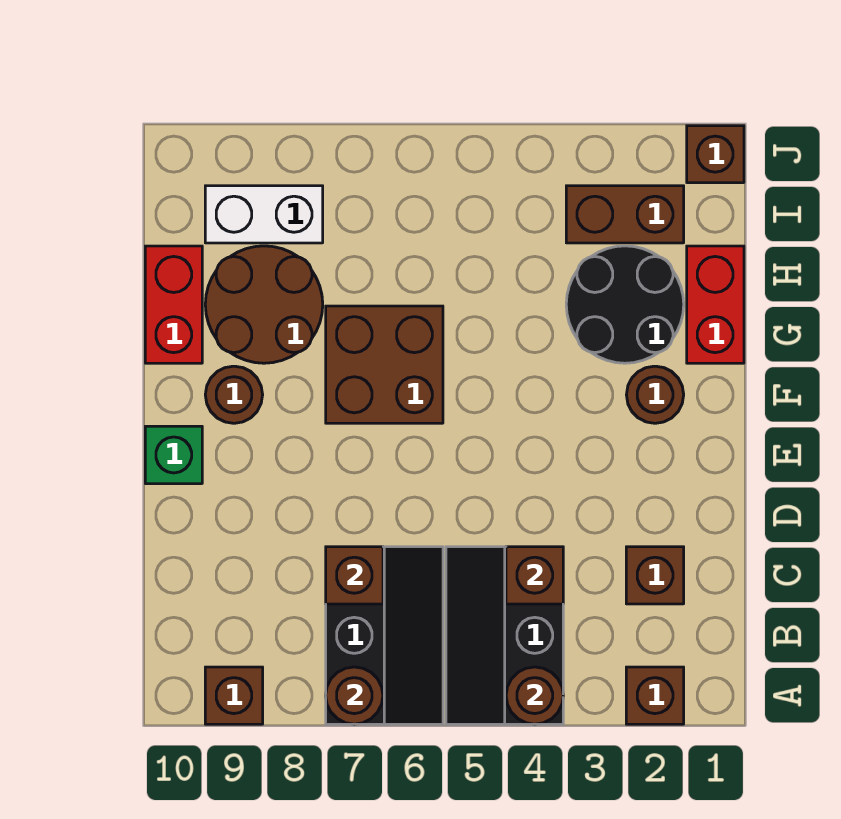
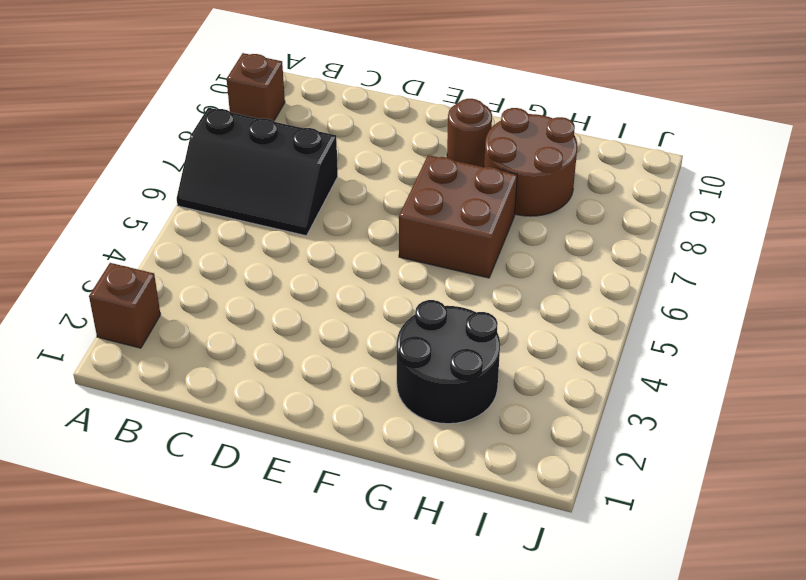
none -> black 2x3 slope [446,547,563,724]
none -> brown 1x1 brick [626,547,684,604]
none -> green 1x1 brick [145,426,202,484]

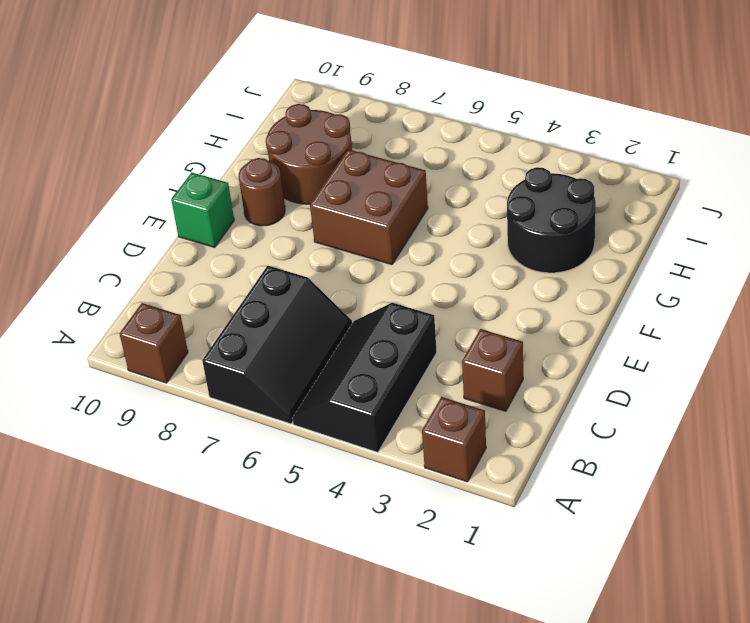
none -> brown 1x1 round brick [627,366,684,423]
none -> red 1x2 brick [687,246,744,363]
none -> red 1x2 brick [145,246,202,363]

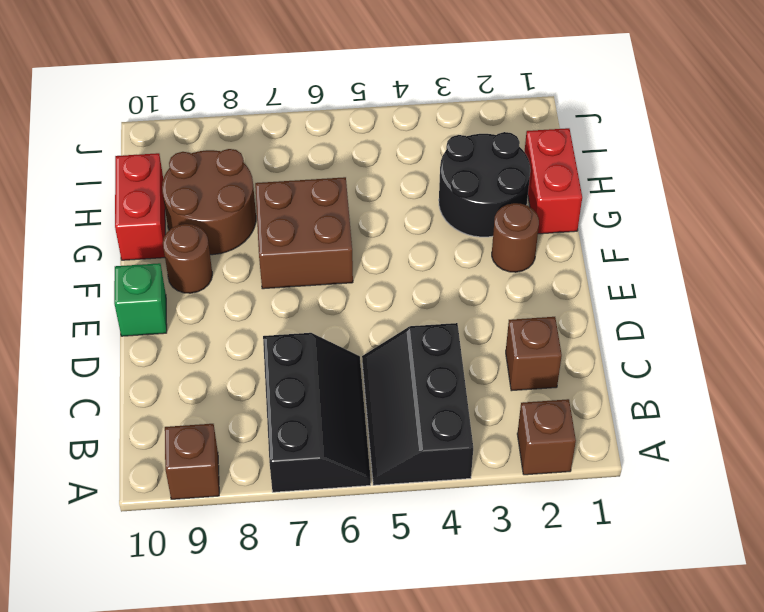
none -> brown 1x2 brick [566,186,684,243]
none -> white 1x2 brick [205,186,323,243]
none -> brown 1x1 brick [687,126,744,183]

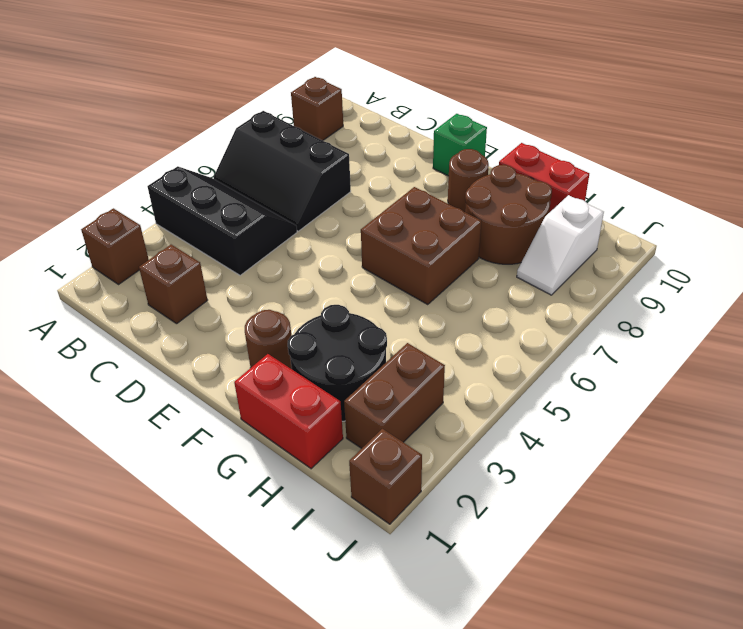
white 1x2 slope [517,195,604,295] -> white 1x2 brick [205,186,323,243]
none -> brown 1x1 round brick [506,667,563,724]
none -> brown 1x1 round brick [326,667,383,724]
none -> brown 1x1 brick [506,547,563,604]

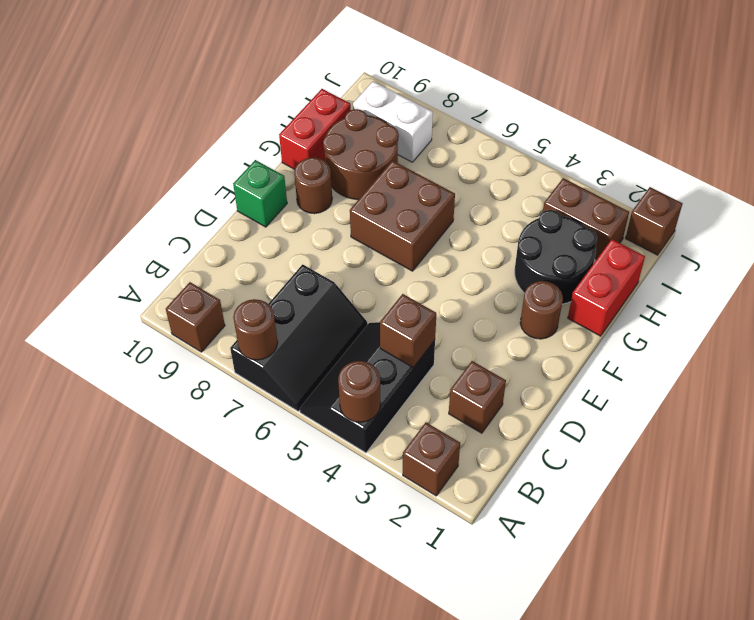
none -> brown 1x1 brick [326,547,383,604]

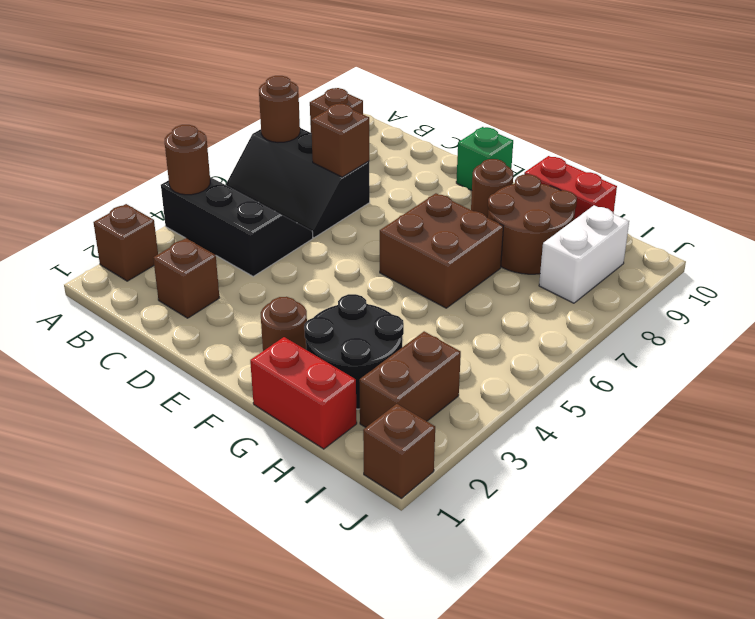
none -> brown 1x1 brick [506,547,563,604]

